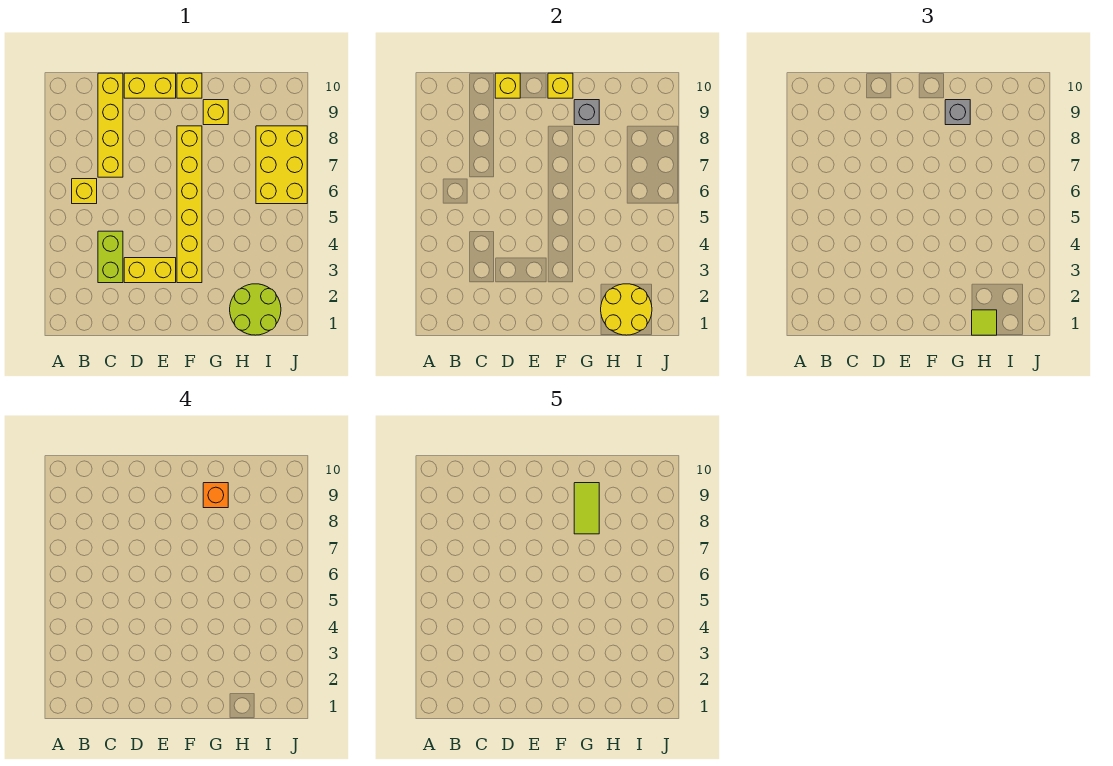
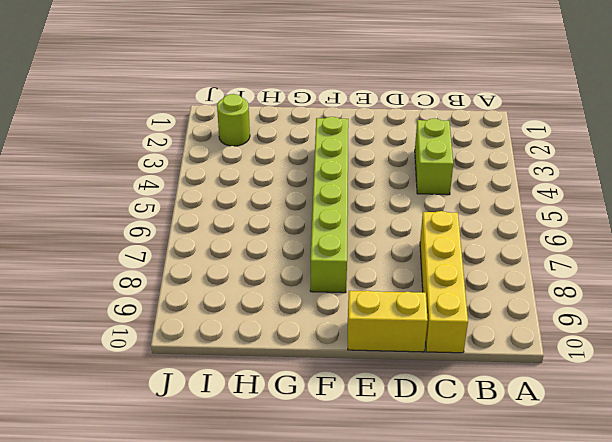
lime 1x6 brick [310,117,348,293] -> yellow 1x6 brick [177,126,202,283]
lime 1x1 round brick [217,94,250,146] -> lime 2x2 round brick [230,284,281,335]
none -> yellow 1x1 brick [72,179,97,204]
none -> yellow 1x2 brick [124,258,176,283]
none -> yellow 1x1 brick [177,73,202,98]

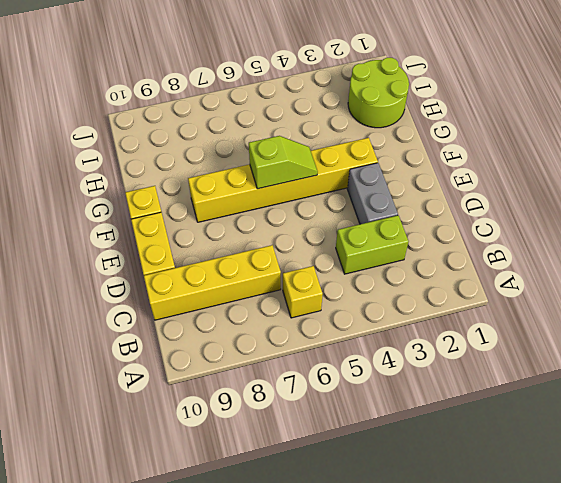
grey 1x2 brick [347,163,398,224] -> yellow 1x2 brick [124,258,176,283]
lime 1x2 slope [249,136,318,189] -> none
none -> yellow 1x1 brick [203,100,228,125]
none -> yellow 2x3 brick [256,126,307,204]
none -> yellow 1x1 brick [495,73,520,98]

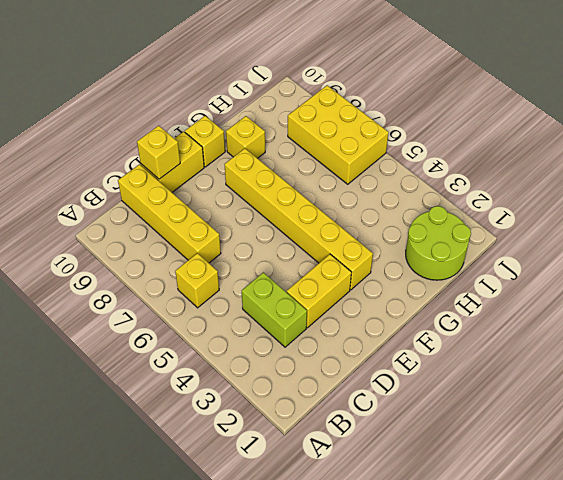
none -> yellow 1x1 brick [548,73,573,98]
none -> grey 1x1 brick [574,100,599,125]
none -> yellow 2x2 round brick [601,284,652,335]

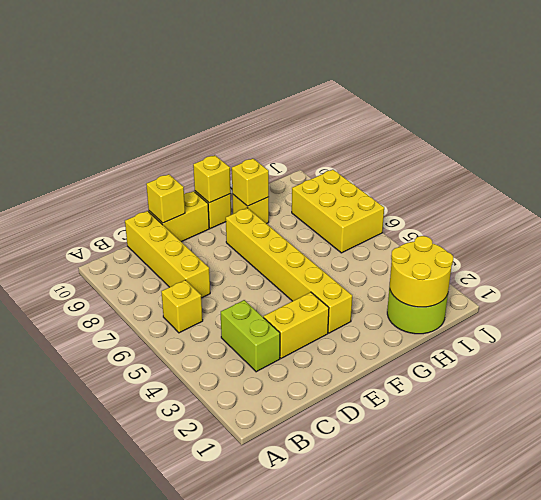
yellow 1x1 brick [232,159,269,206] -> grey 1x1 brick [574,100,599,125]
none -> grey 1x1 brick [945,100,970,125]
none -> lime 1x1 tile [972,310,997,335]
none -> orange 1x1 brick [203,483,228,508]

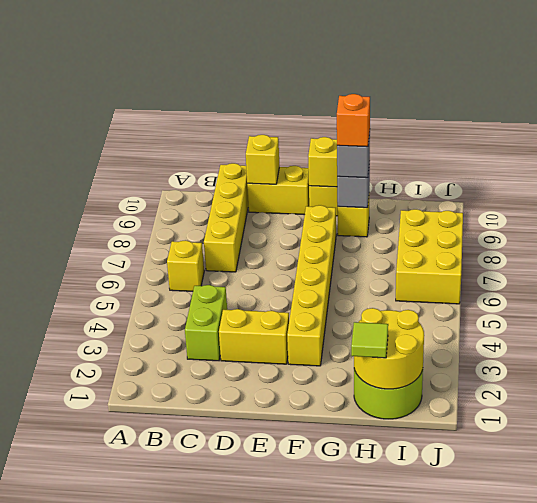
none -> lime 1x2 tile [574,483,599,534]

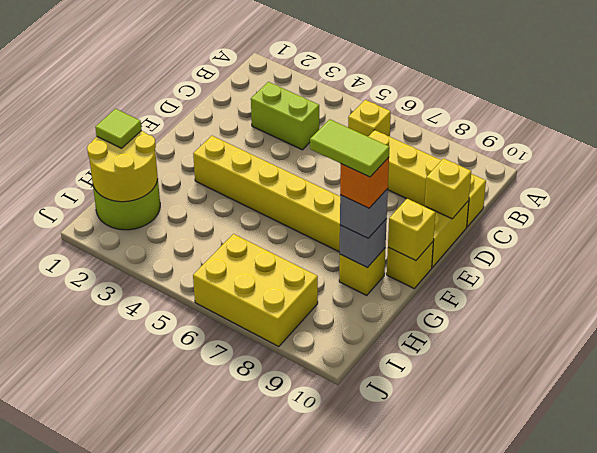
none -> yellow 1x2 brick [124,258,176,283]

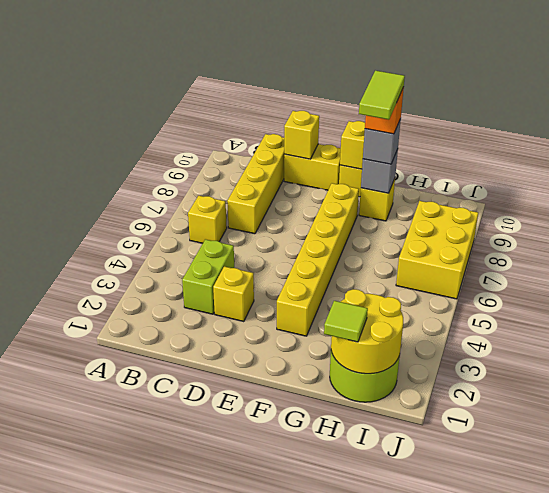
yellow 1x1 brick [213,266,254,322] -> yellow 1x2 brick [124,258,176,283]

